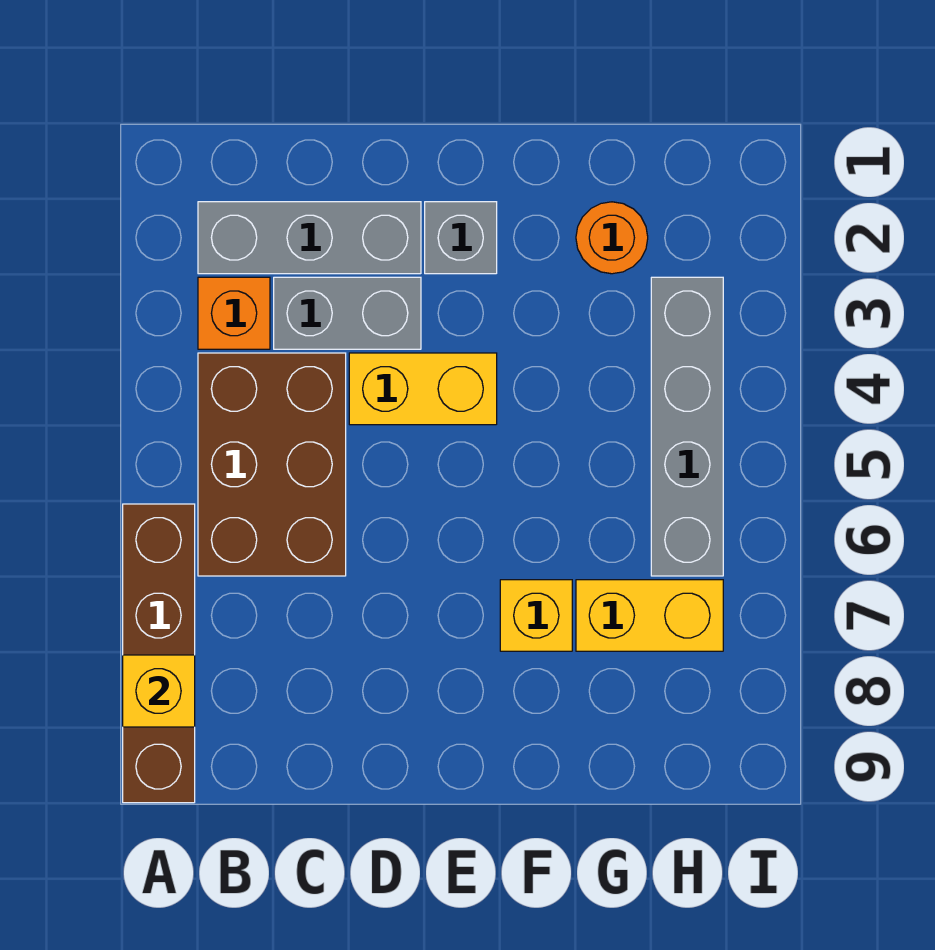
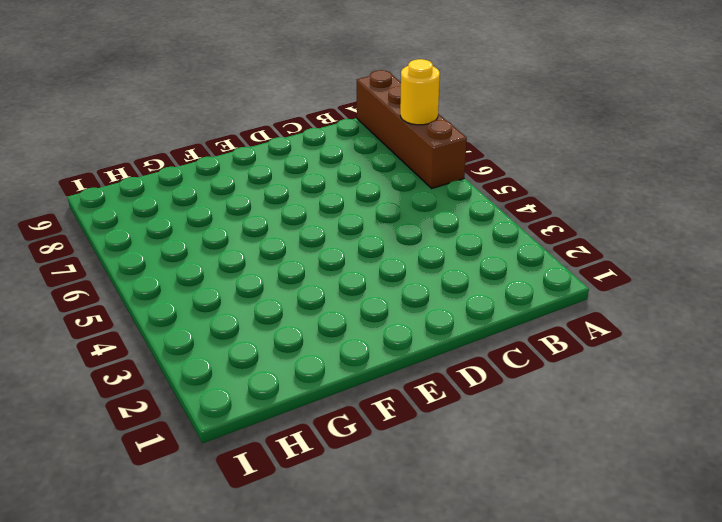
yellow 1x1 round brick [400,59,440,125] -> none
none -> grey 1x3 brick [198,202,421,274]
none -> orange 1x1 brick [198,277,270,349]
none -> brown 2x3 brick [198,353,346,576]

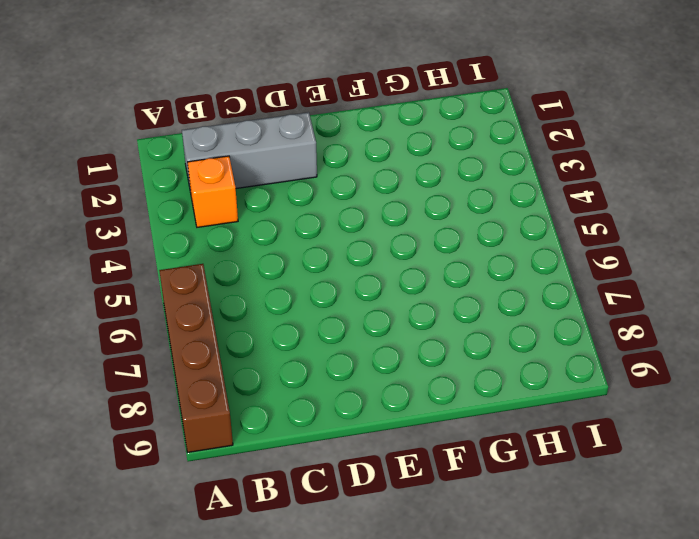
none -> brown 2x3 brick [198,353,346,576]
none -> grey 1x2 brick [274,277,421,349]
none -> yellow 1x2 brick [349,353,497,425]

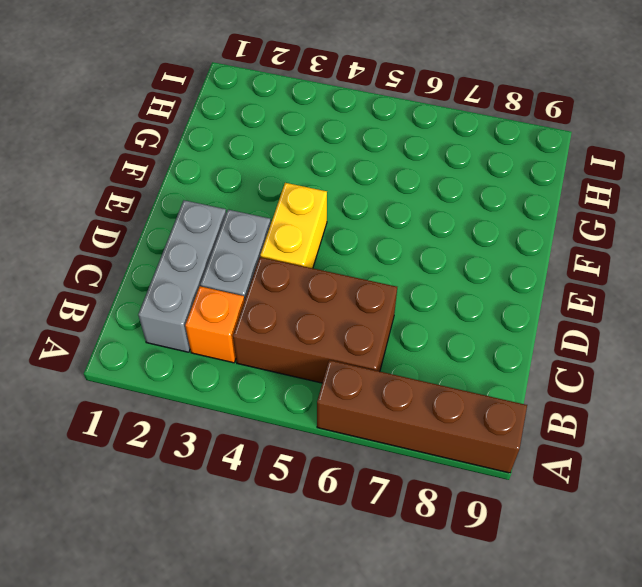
none -> grey 1x1 brick [425,202,497,274]
none -> yellow 1x1 brick [500,580,572,651]
none -> orange 1x1 round brick [576,202,648,274]

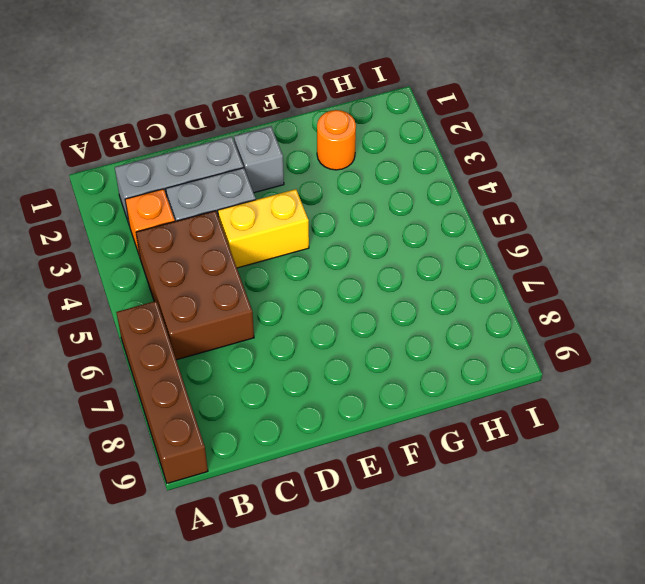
none -> yellow 1x1 brick [500,580,572,651]
none -> yellow 1x2 brick [576,580,723,651]
none -> grey 1x4 brick [651,277,723,576]

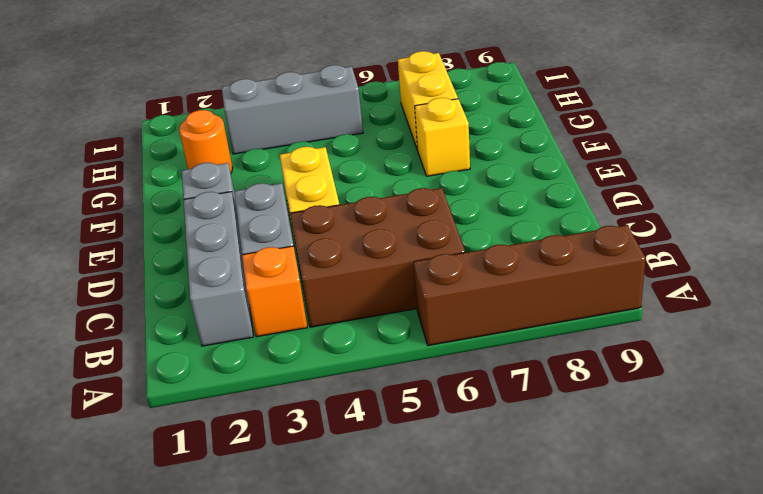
grey 1x3 brick [222,65,363,154] -> grey 1x4 brick [651,277,723,576]
none -> yellow 1x1 brick [123,655,195,727]

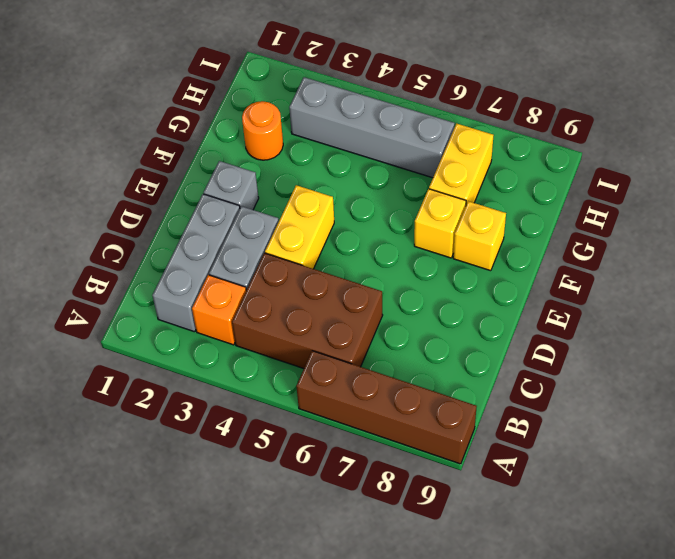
yellow 1x1 brick [453,201,506,271] -> yellow 1x1 brick moved to [123,655,195,727]

